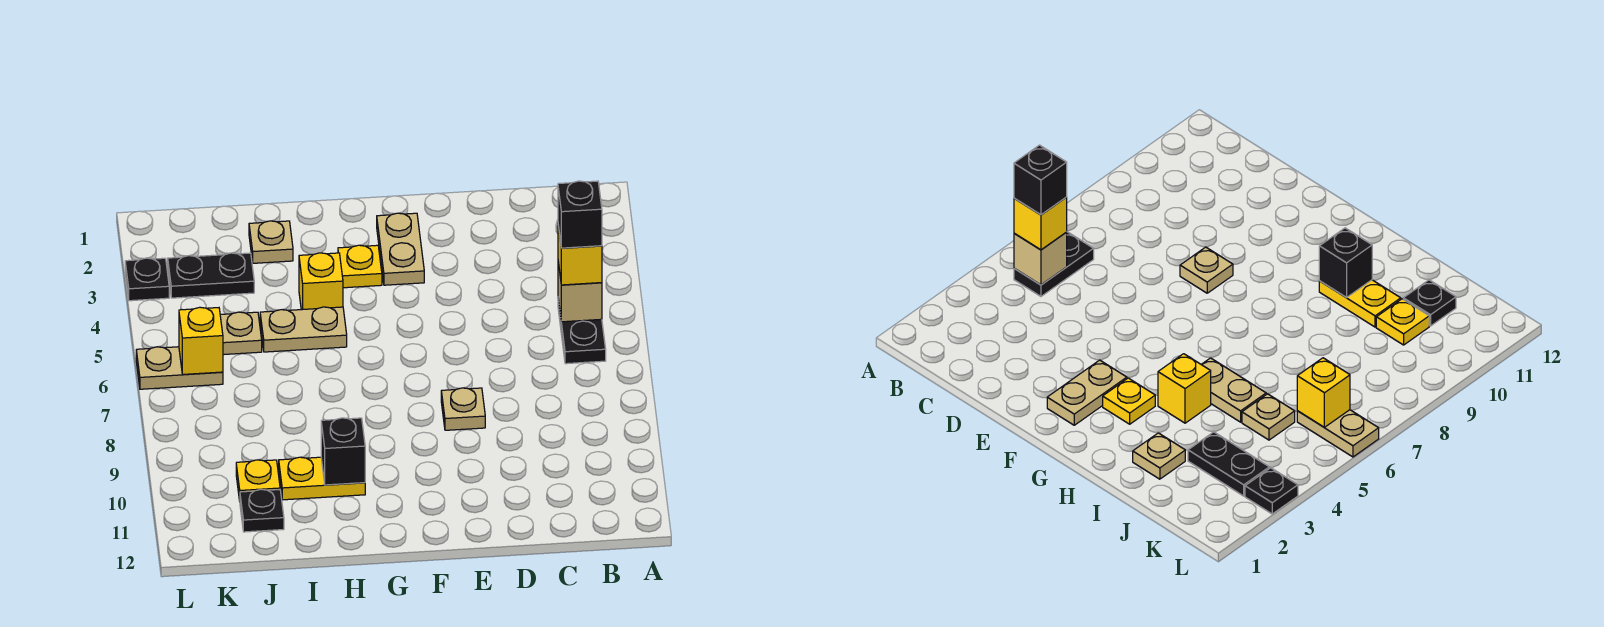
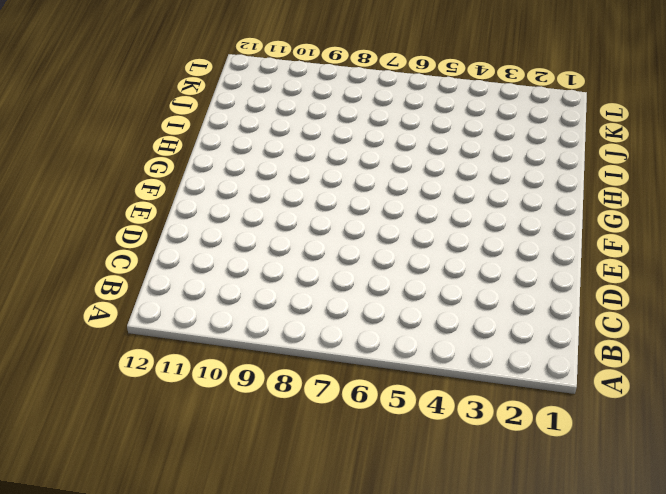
none -> black 1x2 plate [558,299,606,364]
none -> tan 1x1 plate [441,388,485,430]
none -> tan 1x2 plate [377,213,424,285]

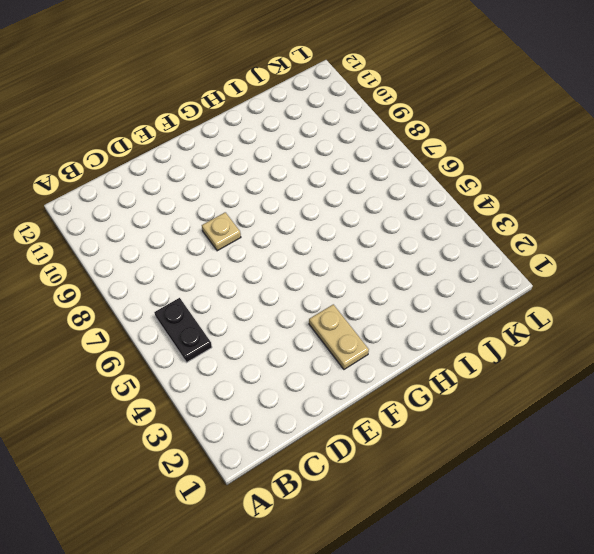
none -> yellow 1x1 plate [338,245,382,288]
none -> yellow 1x1 brick [299,253,343,310]
none -> tan 1x2 plate [260,307,347,352]

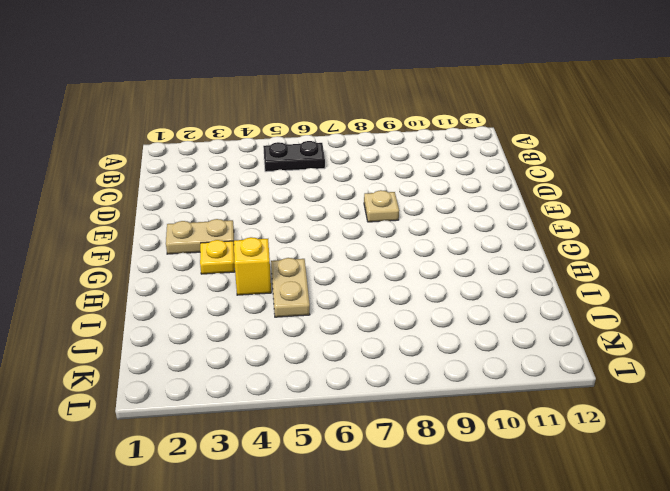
none -> yellow 1x2 plate [279,457,365,500]
none -> tan 1x1 plate [249,221,293,263]
none -> black 1x2 plate [168,253,254,298]

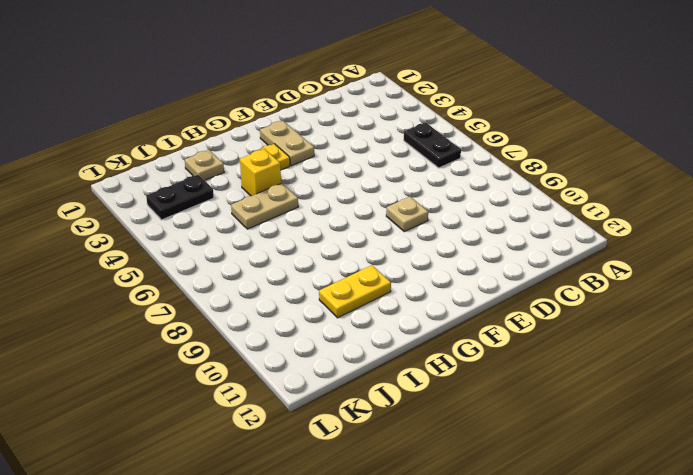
none -> tan 1x1 plate [220,312,262,355]
none -> yellow 1x1 plate [236,460,280,501]
none -> black 1x1 plate [240,489,284,532]

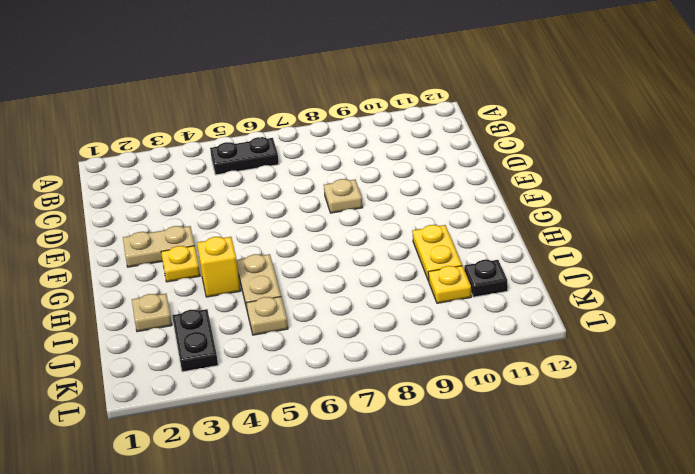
none -> tan 1x2 plate [136,347,223,389]
none -> black 1x1 plate [125,258,169,301]
none -> tan 1x1 brick [558,262,602,322]

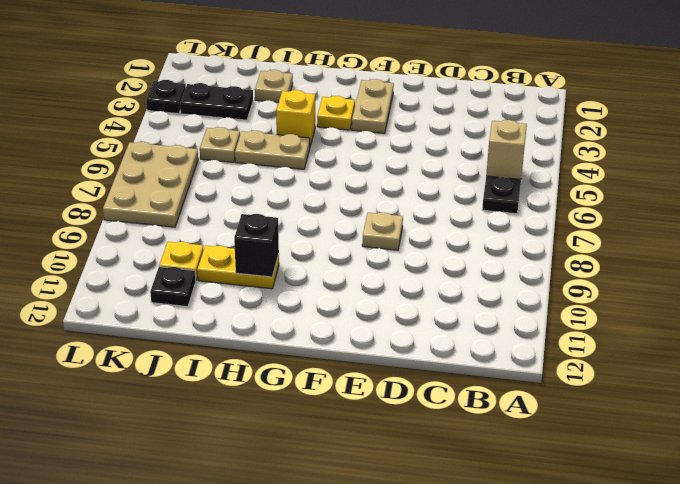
tan 2x3 plate [103,142,198,227] -> tan 1x2 plate [136,347,223,389]
none -> yellow 1x1 brick [179,307,223,374]
none -> yellow 1x1 brick [558,225,602,285]
none -> black 1x1 brick [558,181,602,248]

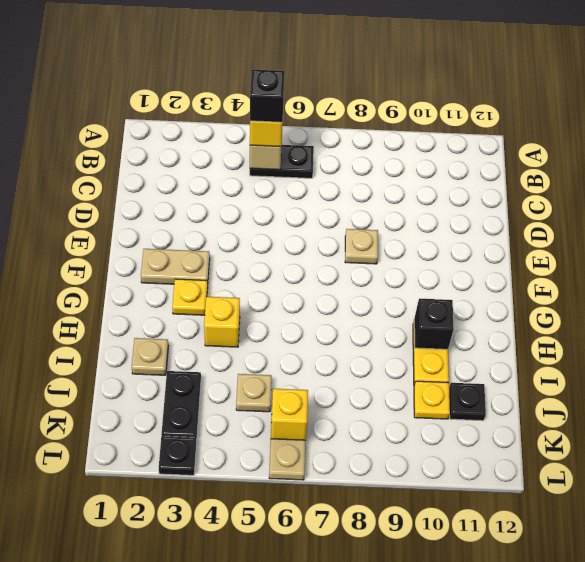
none -> tan 1x2 plate [260,307,347,352]

